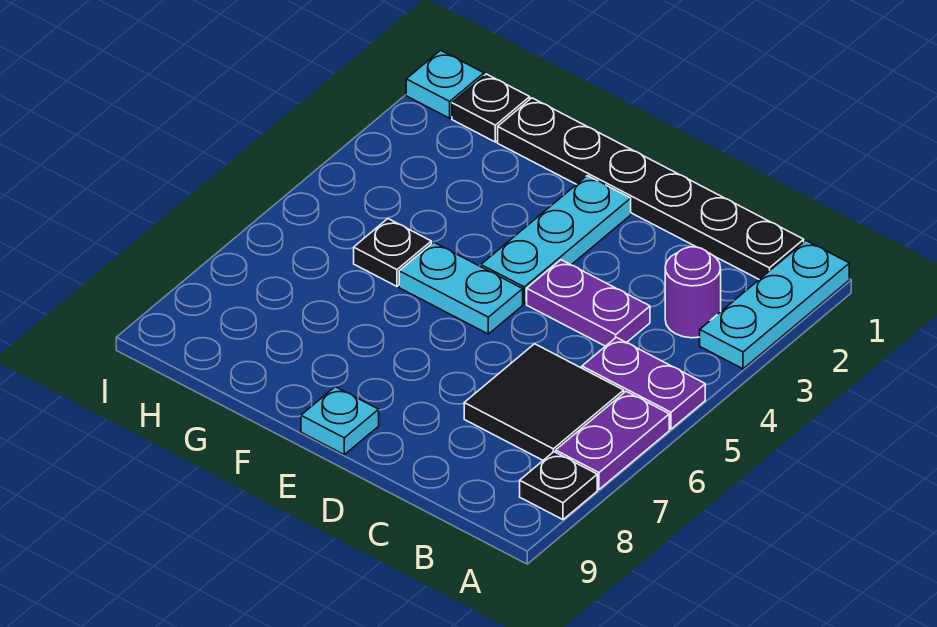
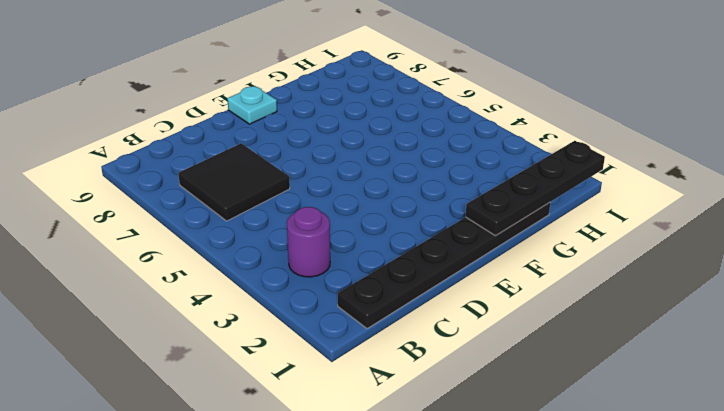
black 1x4 plate [466,141,605,236] -> none
none -> cyan 1x3 plate [700,241,849,369]
none -> purple 1x2 plate [582,337,705,429]
none -> purple 1x2 plate [556,392,669,489]

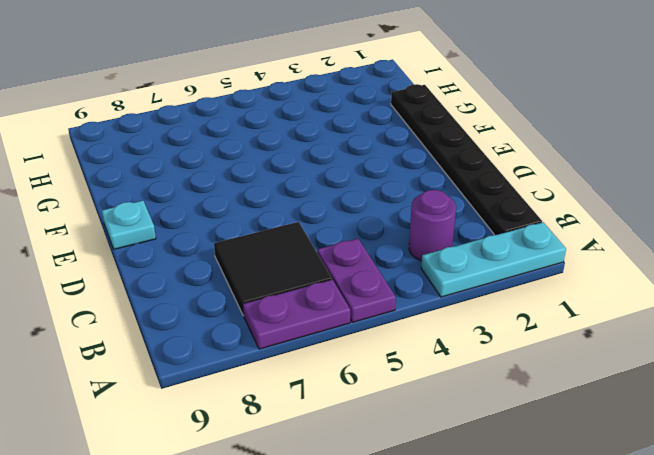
none -> black 1x1 plate [520,452,597,520]
none -> purple 1x2 plate [527,260,650,346]
none -> cyan 1x3 plate [481,176,631,304]

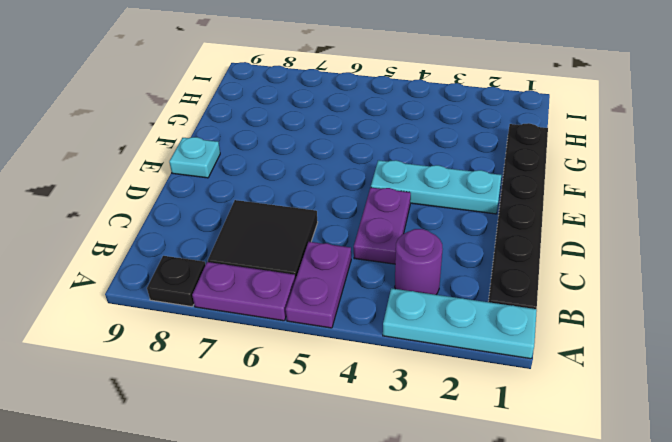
none -> cyan 1x2 plate [399,242,523,334]
none -> black 1x1 plate [354,219,431,286]
none -> black 1x1 plate [452,74,530,142]

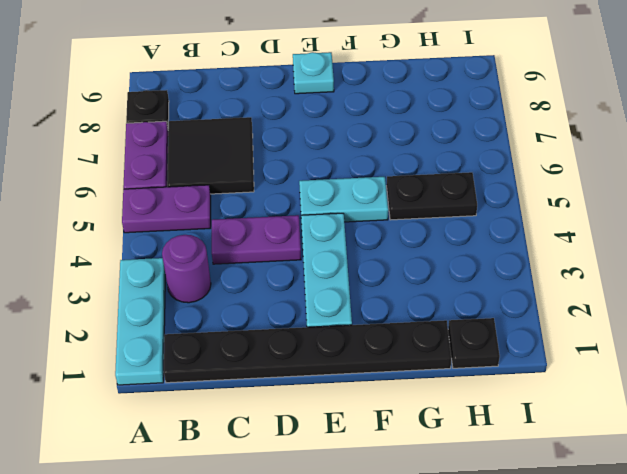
black 1x2 plate [387,172,477,220] -> black 1x1 plate [354,219,431,286]
none -> cyan 1x1 plate [406,50,484,118]

